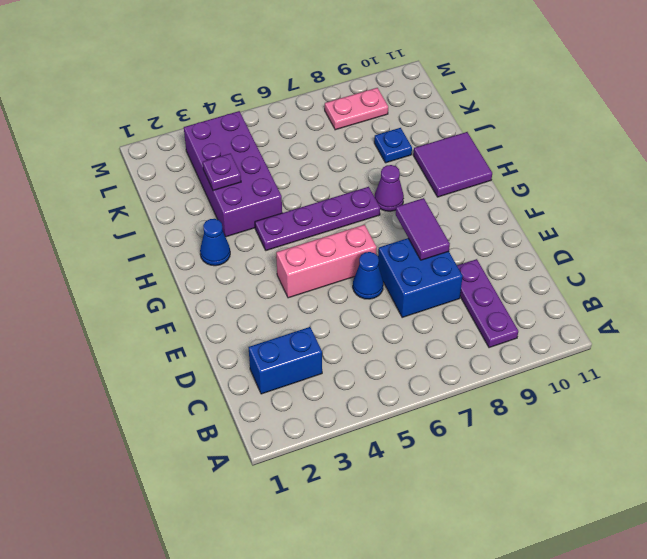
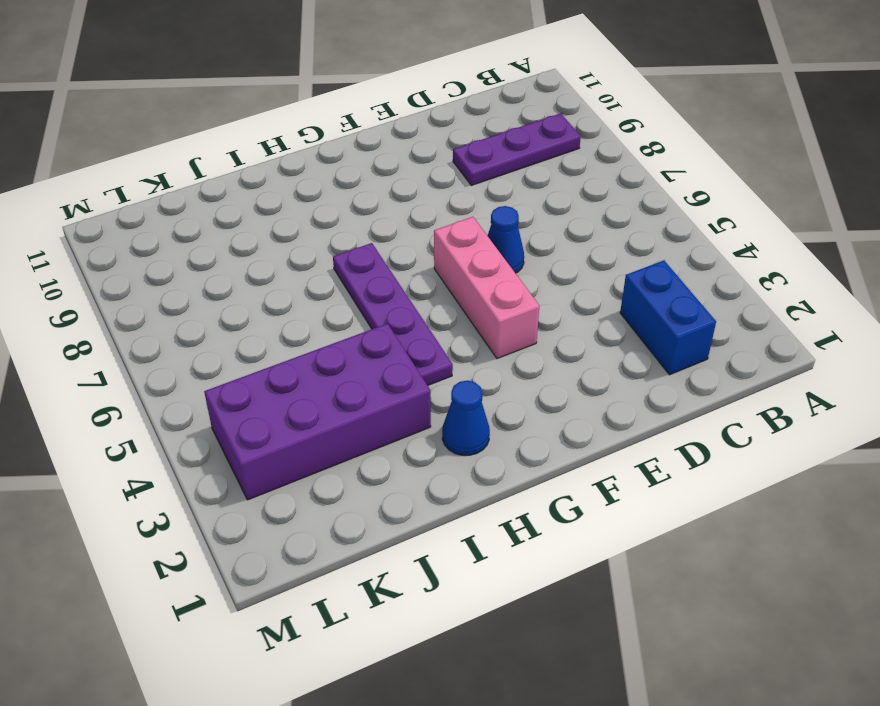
none -> blue 2x2 brick [378,238,463,317]
none -> purple 1x1 cone [375,165,404,211]
none -> purple 2x2 tile [413,132,492,197]

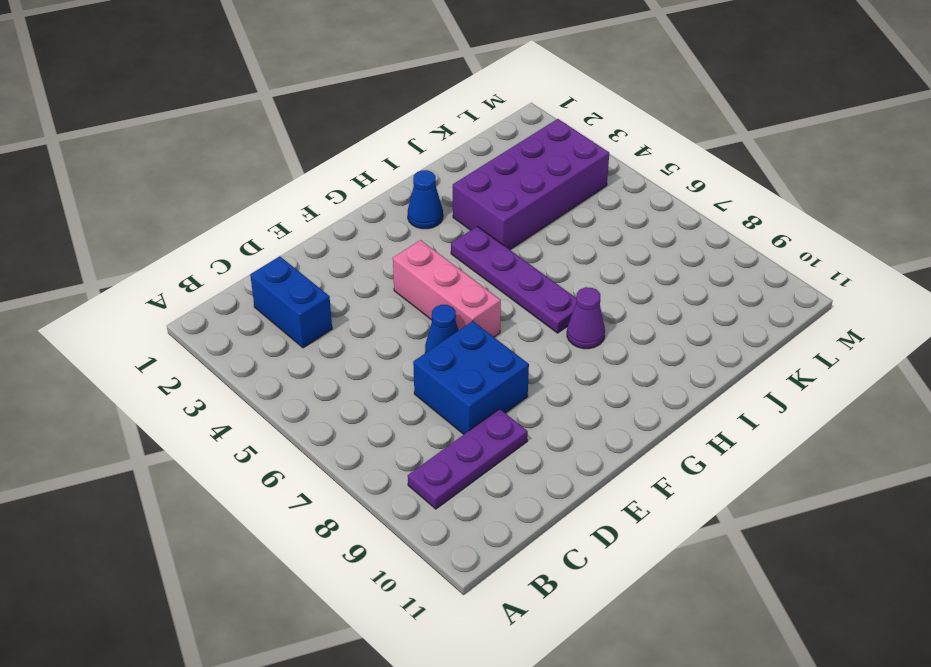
none -> purple 2x2 tile [413,132,492,197]
none -> blue 1x1 plate [374,128,412,163]
none -> pink 1x2 plate [325,88,388,130]

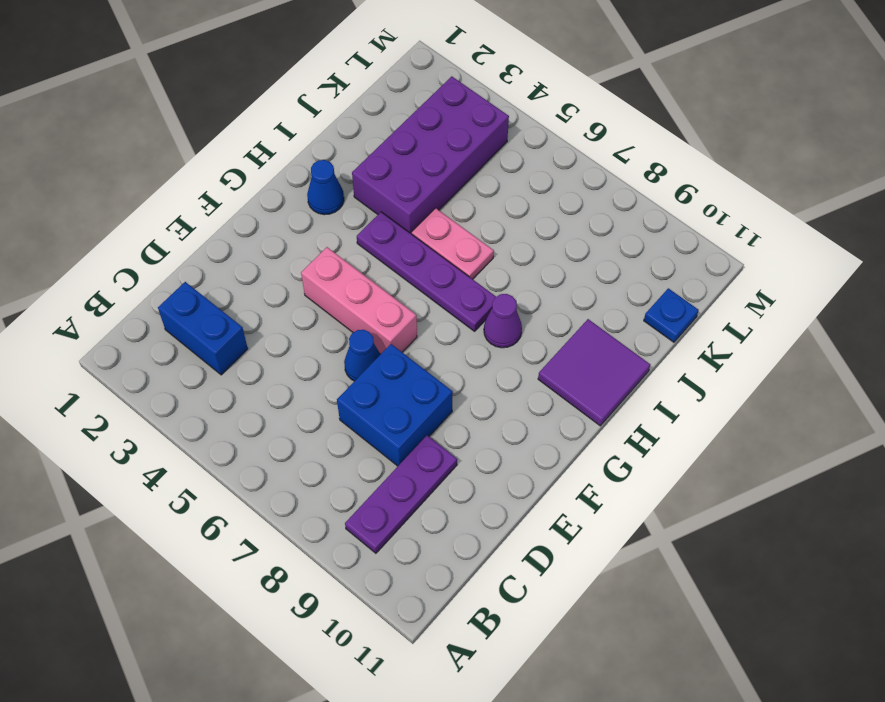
pink 1x2 plate [412,208,494,279] -> pink 1x2 plate moved to [325,88,388,130]
blue 1x1 plate [644,288,699,342] -> blue 1x1 plate moved to [374,128,412,163]
none -> purple 1x2 tile [396,198,450,260]
none -> purple 1x1 plate [203,153,241,191]

